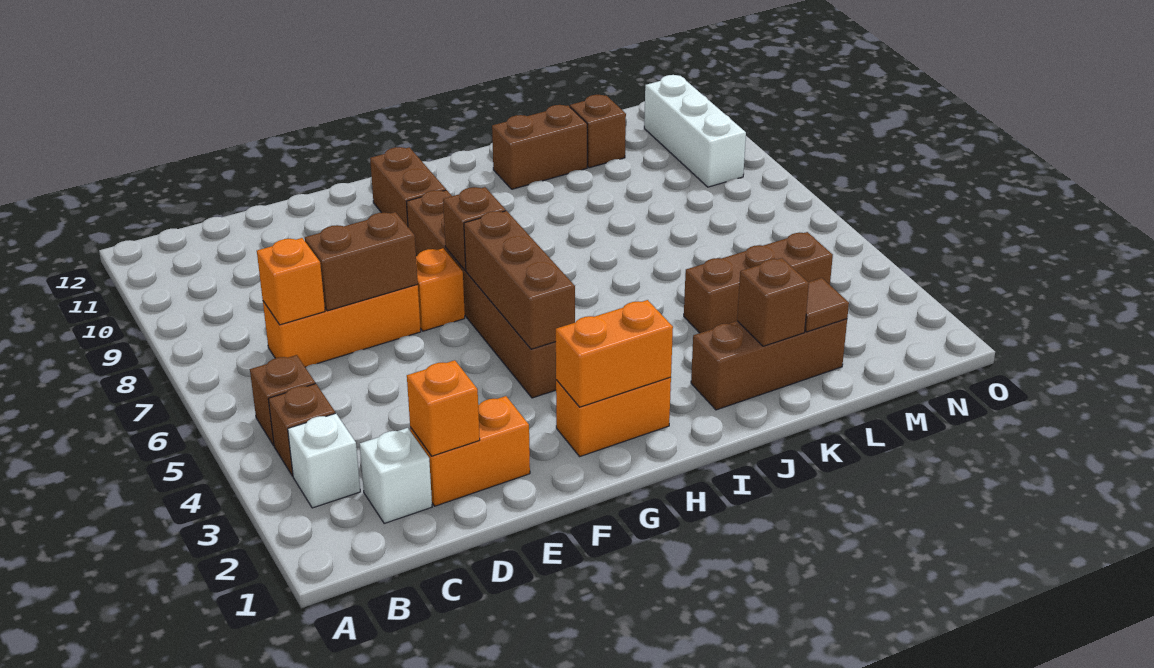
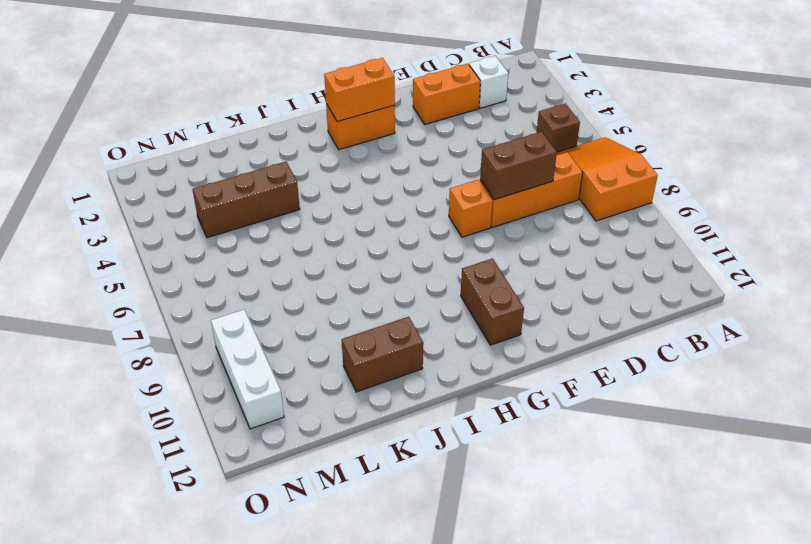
orange 2x3 slope [557,137,658,221] -> none
none -> white 1x1 brick [288,413,360,508]
none -> brown 1x1 brick [268,384,335,476]
none -> brown 1x6 brick [406,190,556,398]

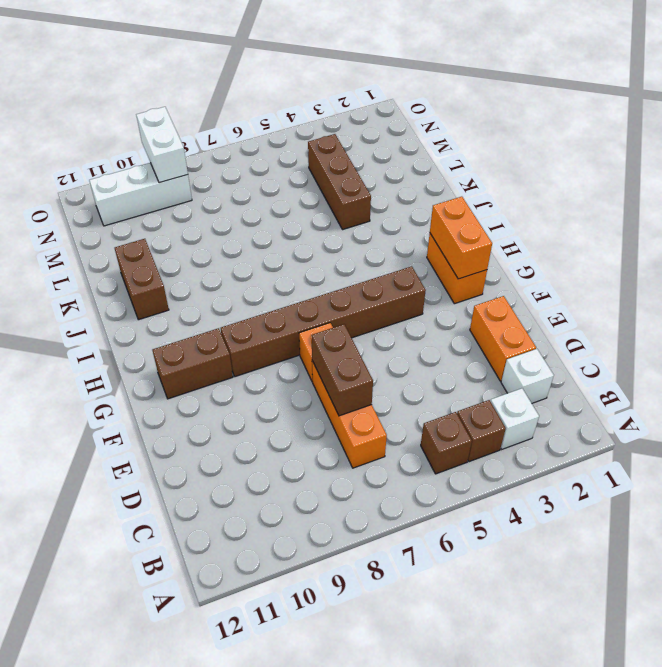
white 1x2 brick [136,107,188,183] -> none
none -> brown 1x3 brick [691,319,847,410]
none -> brown 1x1 brick [570,95,626,168]
none -> orange 1x1 brick [257,238,325,325]

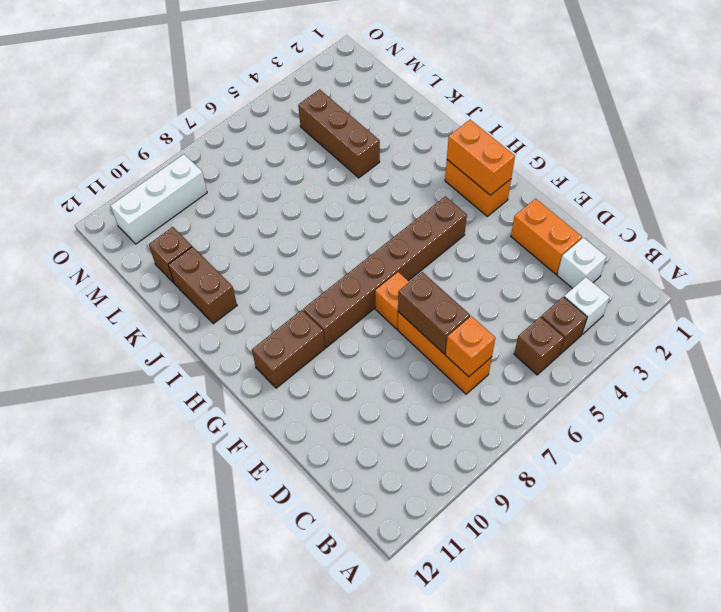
none -> brown 1x3 brick [691,319,847,410]
none -> orange 1x1 brick [407,360,480,456]
none -> brown 1x3 brick [464,211,575,349]

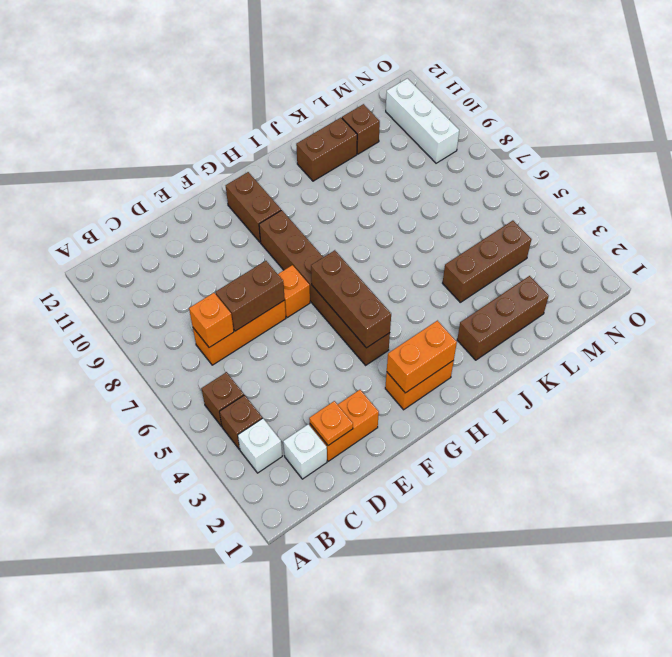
orange 1x1 plate [309,401,353,445] -> orange 1x1 brick [407,360,480,456]
none -> brown 1x1 brick [443,187,506,270]
none -> brown 1x1 brick [737,258,809,346]
none -> brown 1x1 tile [805,278,849,332]

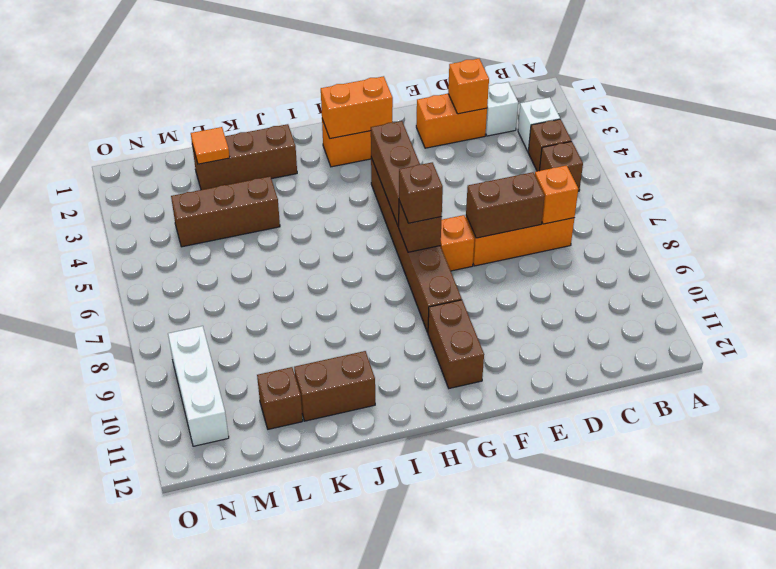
brown 1x1 brick [399,162,443,223] -> brown 1x1 brick moved to [737,258,809,346]
orange 1x1 tile [191,127,230,164] -> brown 1x1 tile [805,278,849,332]

